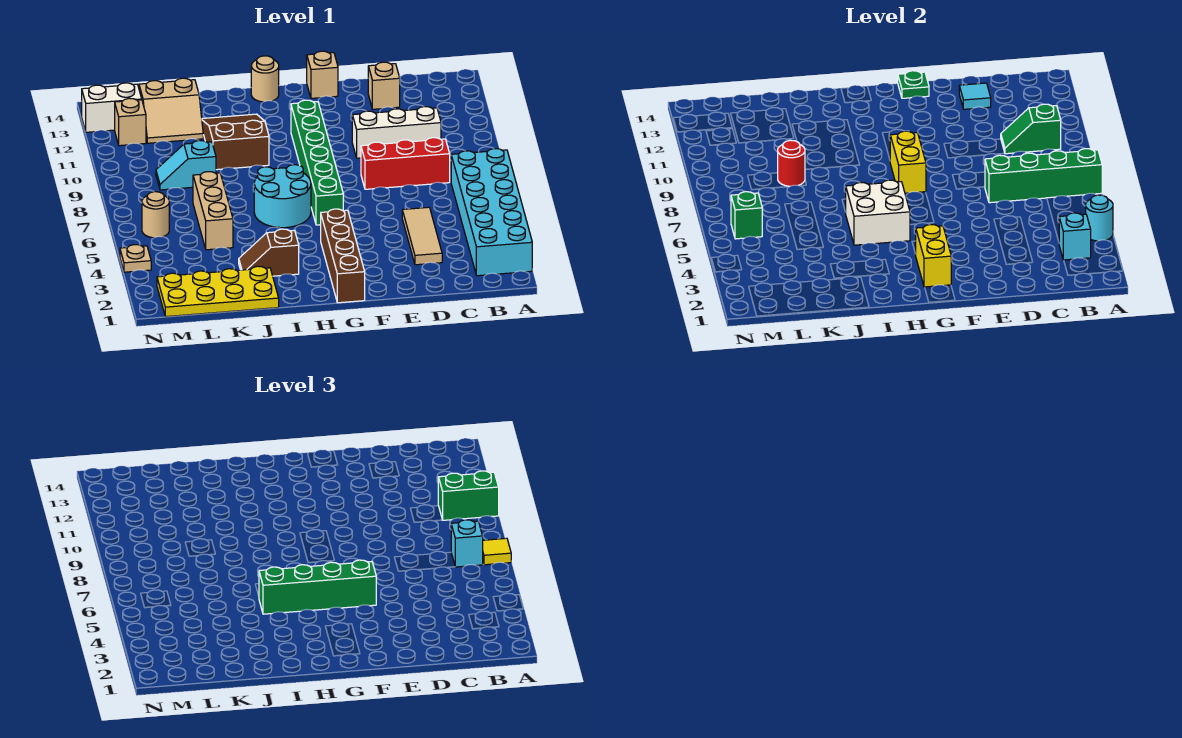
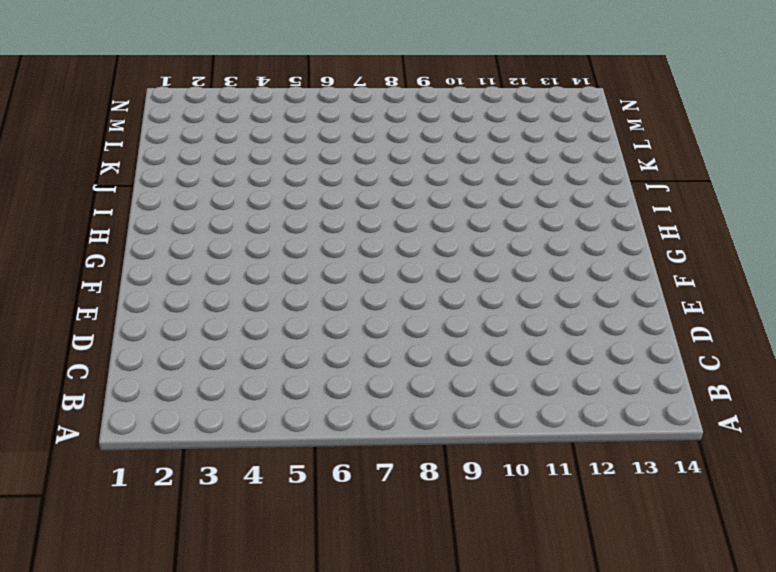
none -> cyan 2x6 brick [451,149,532,276]
none -> red 1x3 brick [361,138,450,189]
none -> white 1x3 brick [352,107,441,158]
none -> tan 1x3 tile [402,207,442,265]

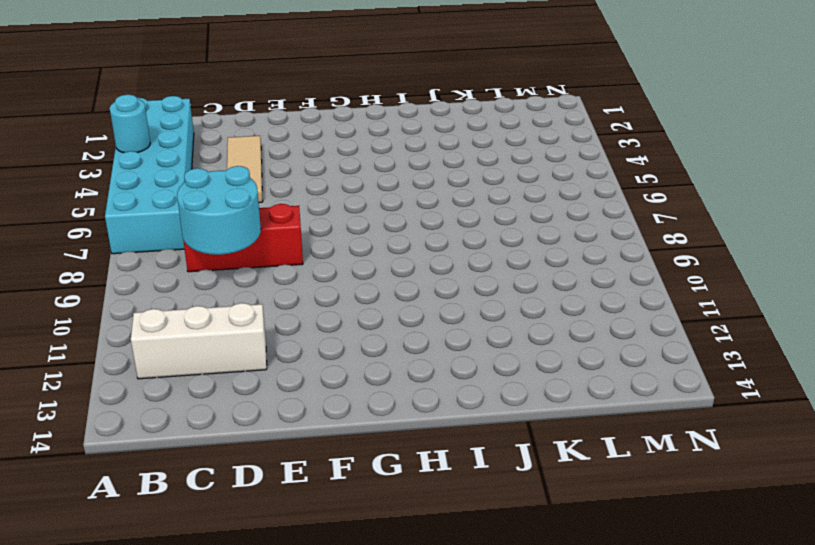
white 1x3 brick [131,303,267,379] -> white 1x3 brick moved to [352,107,441,158]
cyan 2x2 round brick [177,166,261,255] -> cyan 2x2 round brick moved to [254,165,311,228]
none -> tan 1x1 brick [368,62,400,109]
none -> tan 1x1 brick [307,51,338,98]
none -> brown 1x4 brick [321,209,365,303]
none -> green 1x6 brick [291,100,343,225]

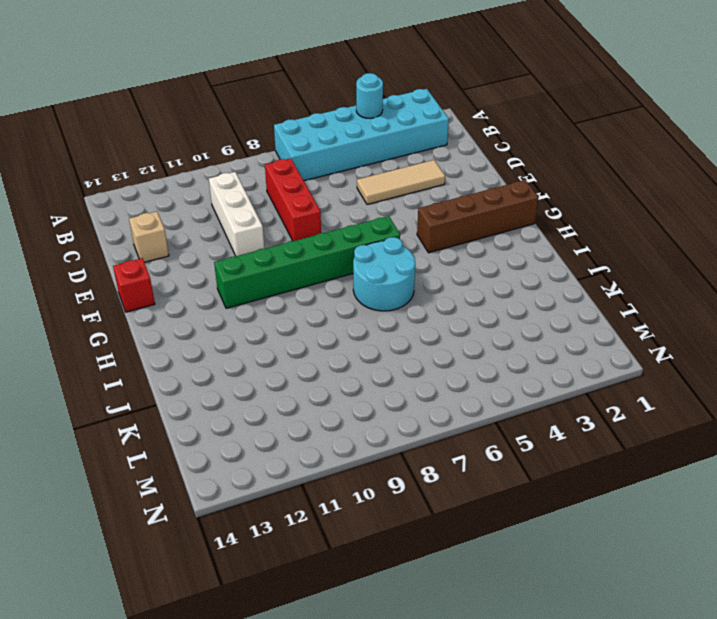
red 1x1 brick [113,258,155,312] -> tan 1x1 brick [307,51,338,98]
none -> tan 1x1 round brick [251,56,279,102]
none -> brown 1x2 slope [239,229,299,276]
none -> brown 2x3 slope [202,114,269,170]
none -> yellow 2x4 plate [157,266,279,317]

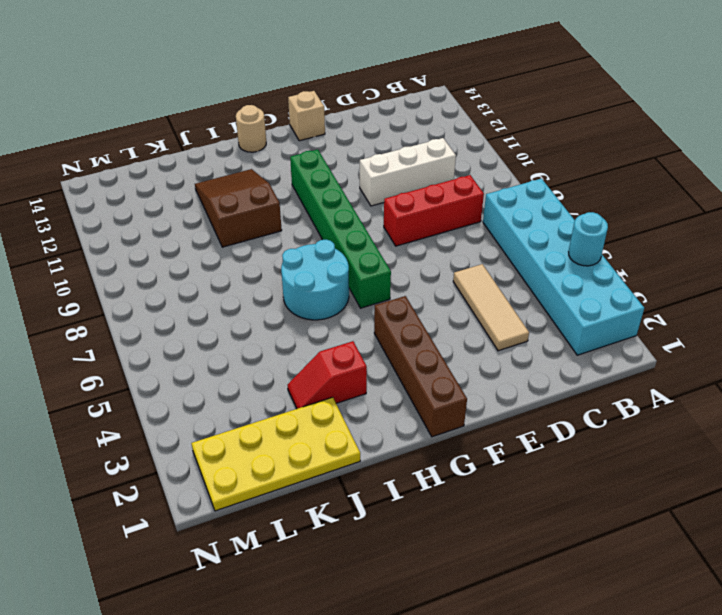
red 1x2 slope [288,341,367,409] -> brown 1x2 slope [239,229,299,276]
none -> tan 1x1 brick [368,62,400,109]
none -> tan 1x3 brick [193,172,233,250]
none -> cyan 1x2 slope [156,140,216,190]
none -> tan 2x2 slope [139,78,203,143]

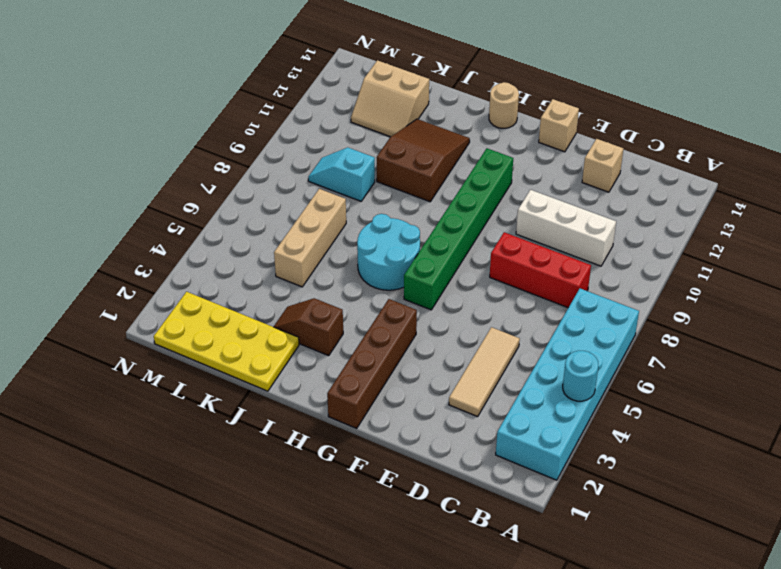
none -> tan 1x1 round brick [142,192,169,238]
none -> tan 1x1 brick [115,98,146,146]
none -> white 1x2 brick [82,83,142,132]
none -> tan 1x1 plate [120,245,151,272]

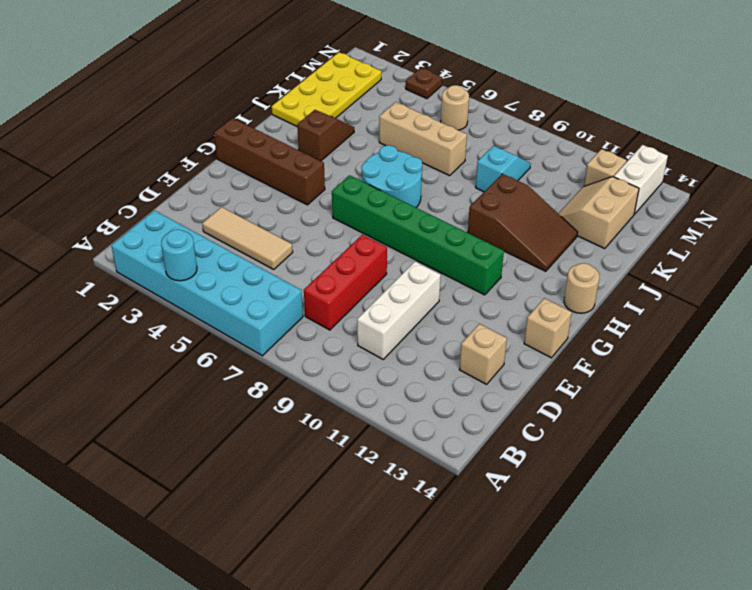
brown 1x1 plate [406,68,442,99] -> tan 1x1 plate [120,245,151,272]
none -> green 1x4 brick [985,149,1102,203]
none -> cyan 1x1 brick [1059,213,1091,260]
none -> green 1x2 slope [1001,104,1061,154]
none -> cyan 1x1 tile [959,83,991,109]

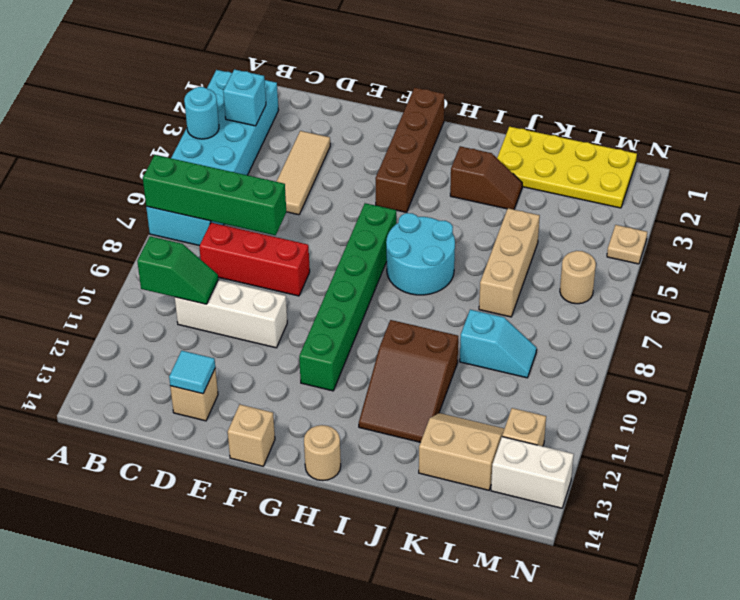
none -> green 1x1 plate [898,71,929,98]
none -> yellow 1x2 brick [916,225,951,287]
none -> yellow 1x2 brick [890,131,926,193]
none -> white 2x2 brick [846,180,910,245]

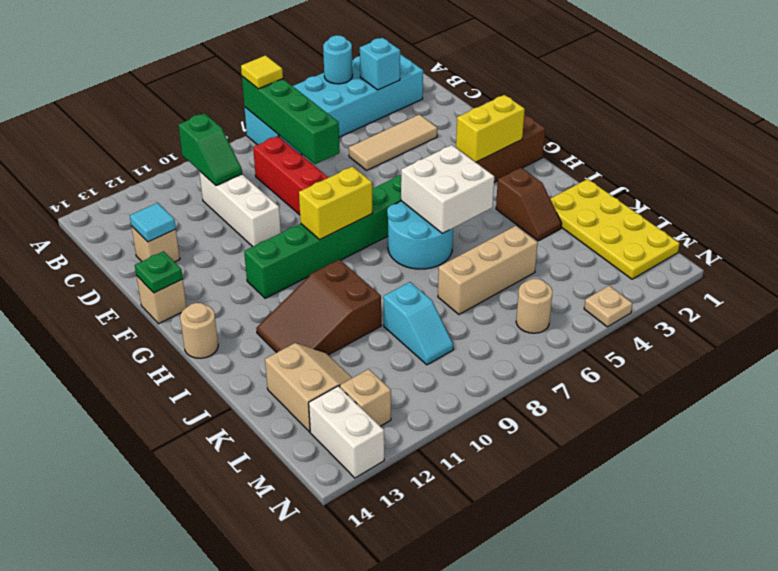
none -> red 1x1 round brick [778,140,805,186]
none -> green 1x1 brick [731,192,762,239]
none -> green 1x2 brick [438,471,499,520]
none -> cyan 1x1 brick [451,520,483,567]

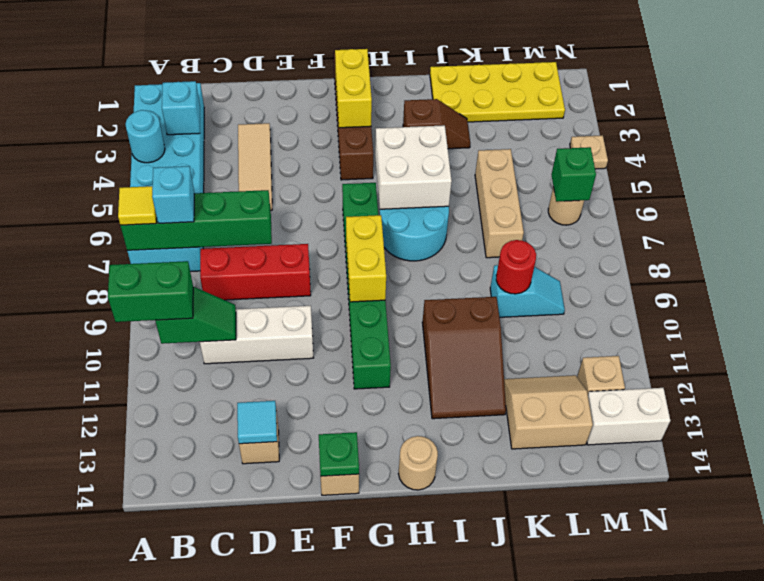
none -> green 1x4 brick [259,560,376,614]

